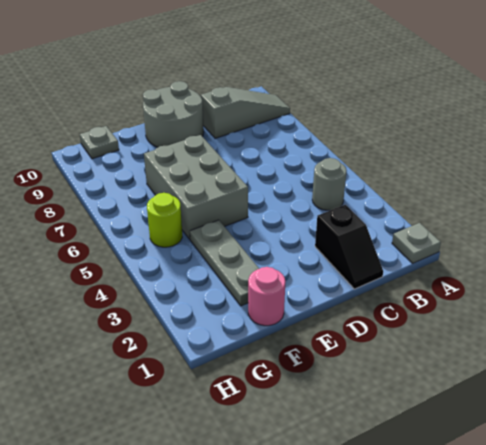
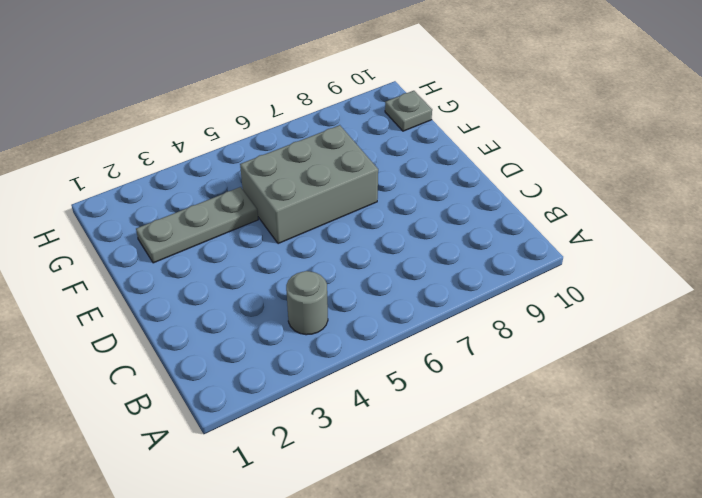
none -> grey 1x1 plate [392,223,441,263]
none -> grey 1x3 slope [201,87,290,138]

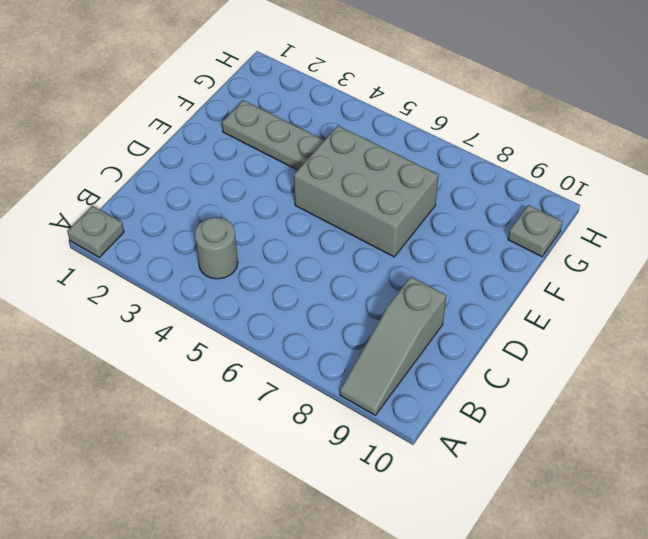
none -> black 1x2 slope [315,205,383,289]
none -> grey 2x2 round brick [143,81,204,147]

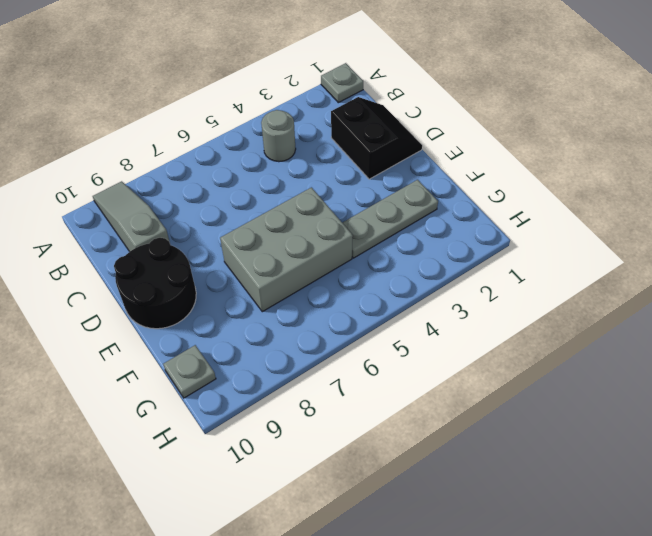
black 2x2 slope [331,97,422,179] -> black 1x2 slope [315,205,383,289]
black 2x2 round brick [114,238,196,329] -> grey 2x2 round brick [143,81,204,147]
none -> pink 1x1 round brick [248,267,285,326]
none -> lime 1x1 round brick [147,193,182,247]

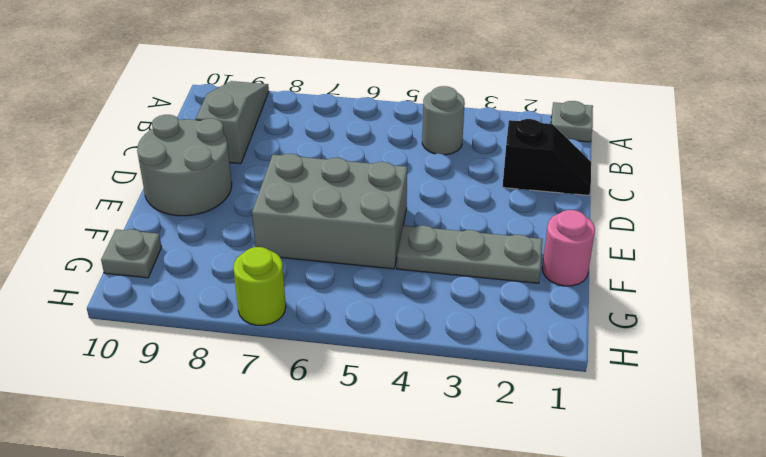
lime 1x1 round brick [233,247,286,325] -> lime 1x1 round brick moved to [147,193,182,247]

